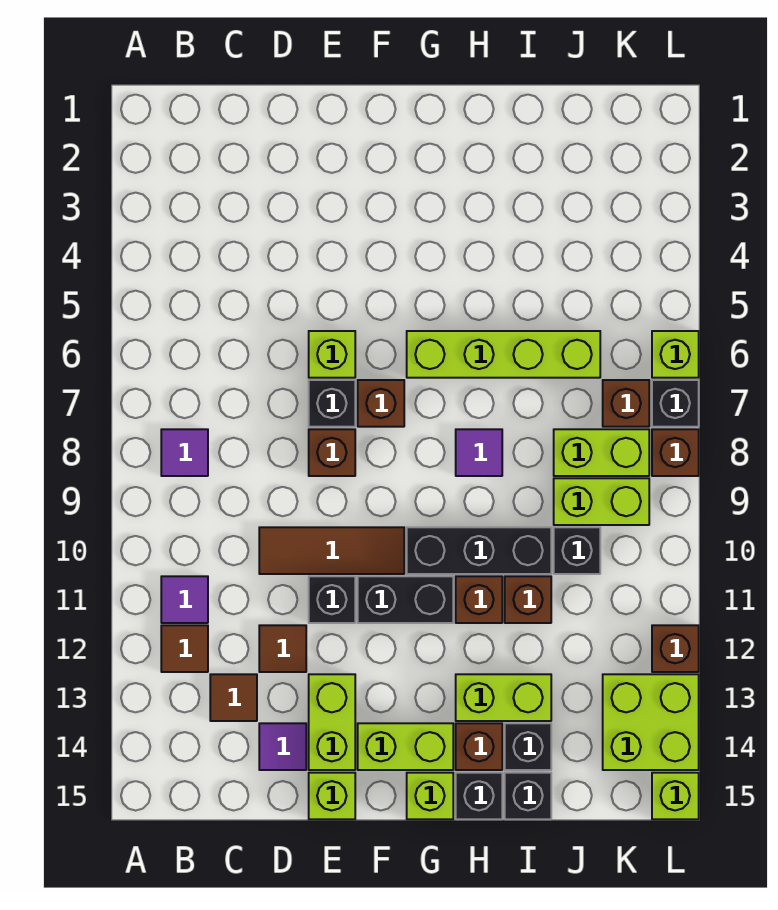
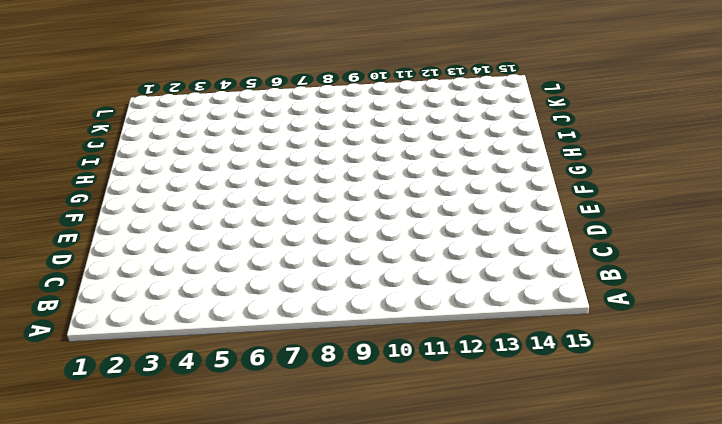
none -> purple 1x1 tile [161,429,208,476]
none -> purple 1x1 tile [161,576,208,623]
none -> brown 1x1 tile [161,625,208,672]
none -> brown 1x1 tile [210,674,257,721]

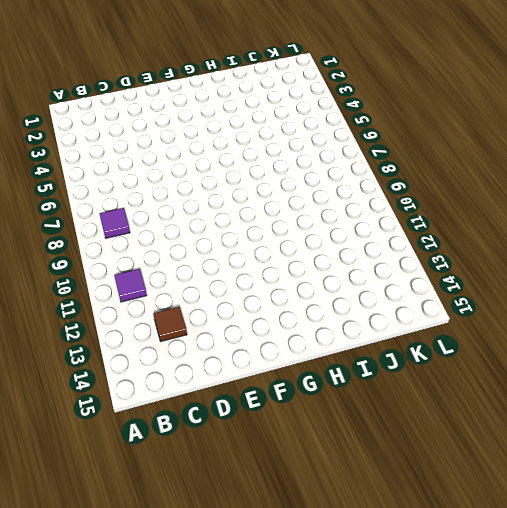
none -> brown 1x1 tile [161,625,208,672]
none -> brown 1x3 tile [259,527,404,574]
none -> brown 1x1 tile [259,625,306,672]
none -> purple 1x1 tile [259,723,306,770]

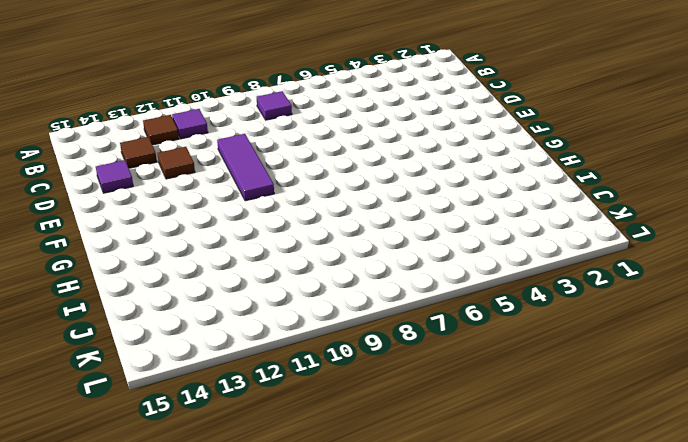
purple 1x3 tile [217,134,274,201] -> brown 1x3 tile [259,527,404,574]
none -> lime 1x1 brick [309,331,355,378]
none -> black 1x1 brick [309,380,355,427]
none -> brown 1x1 brick [309,429,355,476]
none -> black 1x1 brick [309,576,355,623]

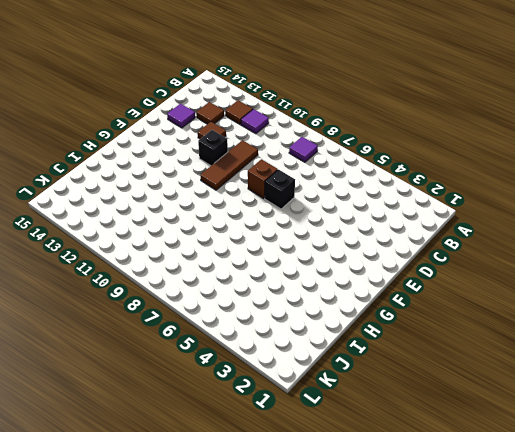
none -> lime 1x1 brick [309,331,355,378]
none -> lime 1x2 brick [309,674,355,770]
none -> lime 1x1 brick [309,773,355,819]
none -> brown 1x1 brick [358,380,404,427]

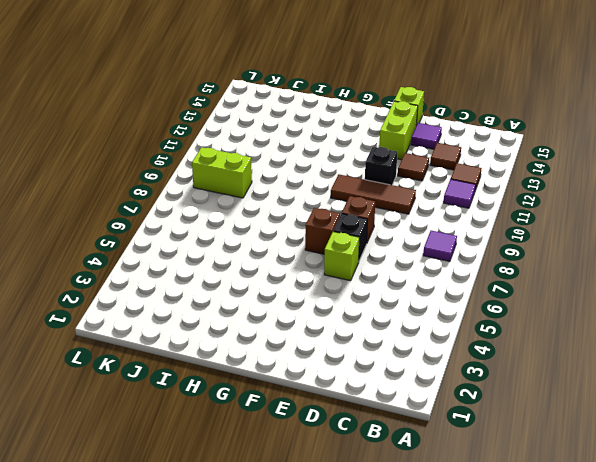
none -> black 1x2 brick [358,576,453,623]
none -> lime 1x2 brick [358,723,453,770]
none -> lime 1x4 brick [407,331,600,378]
none -> black 1x3 brick [407,527,551,574]

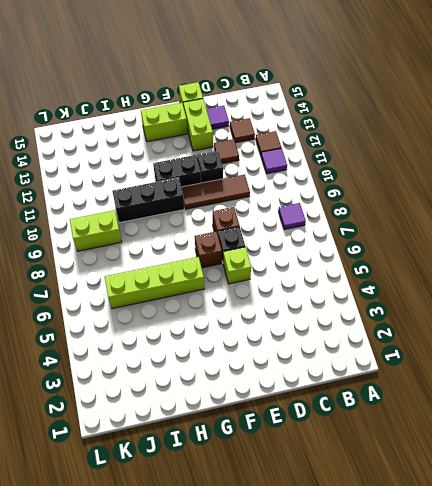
none -> lime 1x1 brick [407,773,453,819]
none -> purple 1x1 tile [456,429,502,476]
none -> brown 1x1 brick [456,576,502,623]
none -> lime 1x2 brick [456,674,551,721]

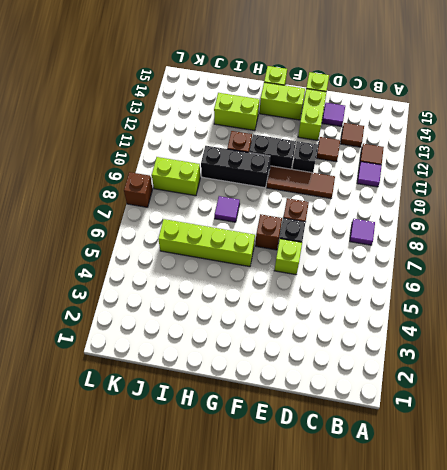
none -> brown 1x1 brick [456,723,502,770]
none -> black 1x1 brick [456,773,502,819]
none -> brown 1x1 brick [505,576,551,623]
none -> black 1x1 brick [505,723,551,770]

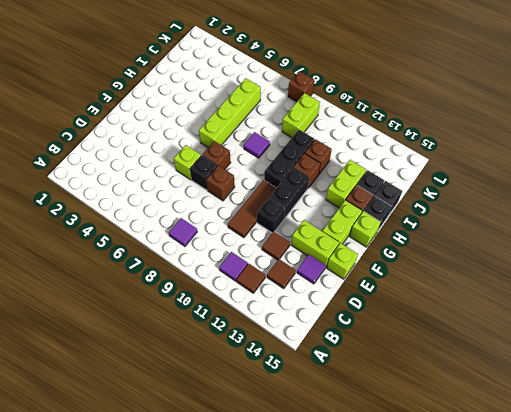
none -> lime 1x2 brick [554,429,649,476]
none -> black 1x1 brick [554,527,600,574]
none -> brown 1x1 brick [603,380,649,427]
none -> lime 2x2 brick [603,674,699,770]

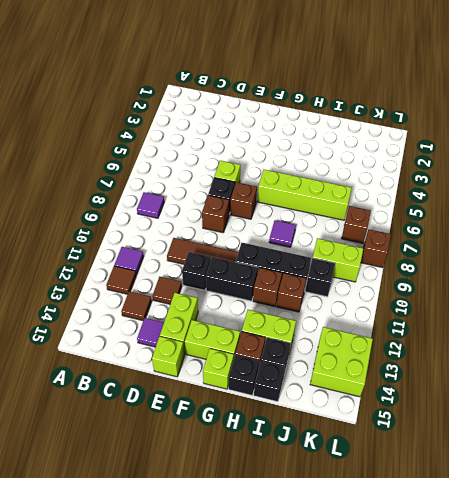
none -> lime 1x2 brick [554,429,649,476]
none -> lime 1x1 brick [652,331,699,378]
none -> black 1x1 brick [652,380,699,427]
none -> brown 1x1 brick [652,625,699,672]

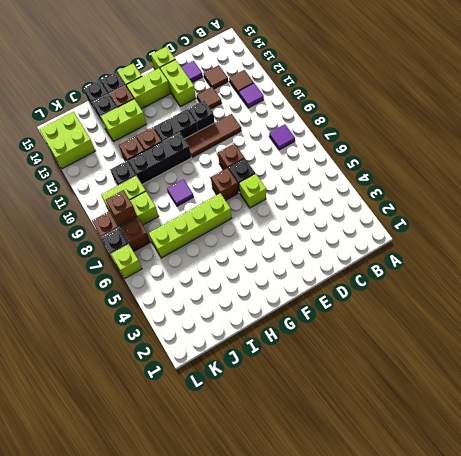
brown 1x1 brick [106,190,137,226] -> brown 1x1 brick moved to [652,625,699,672]
none -> lime 1x1 brick [652,773,699,819]

